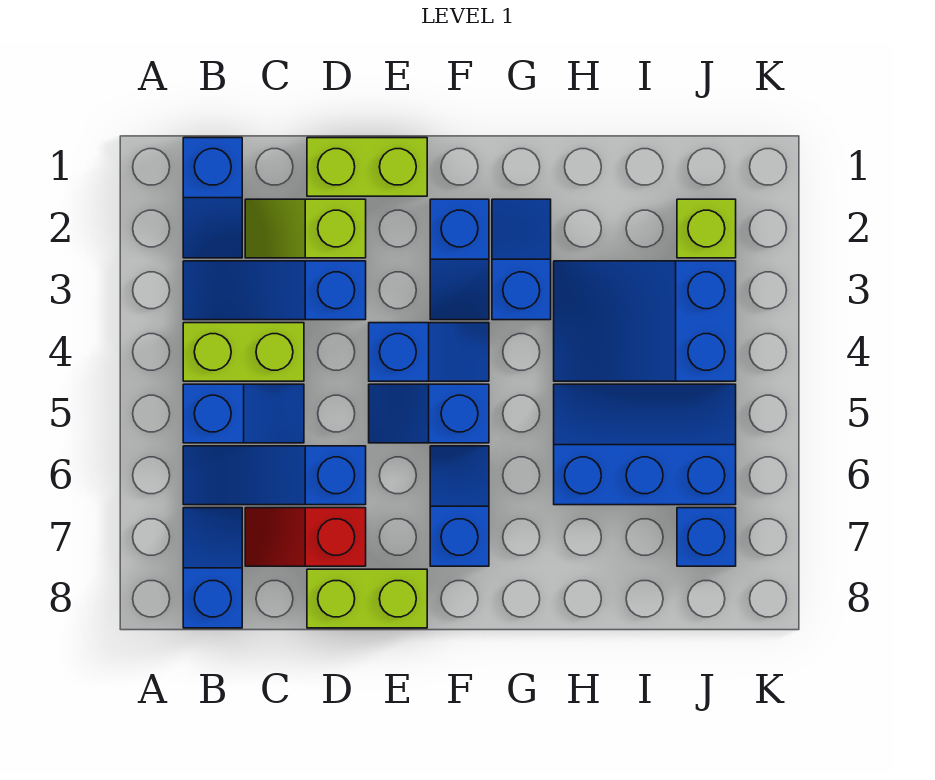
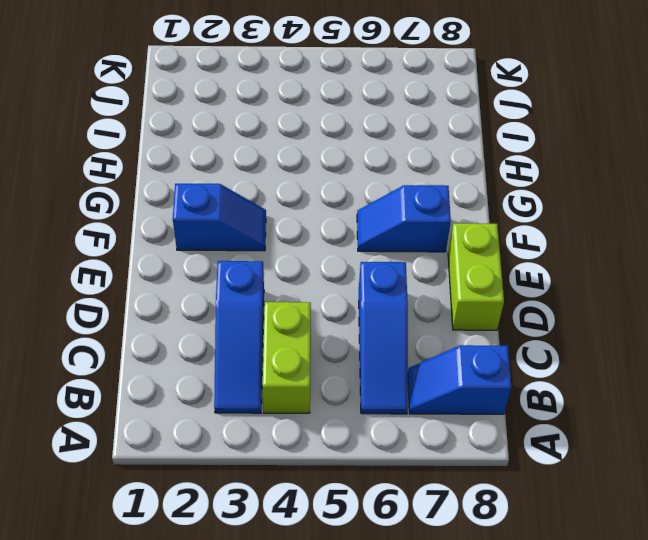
none -> blue 1x2 slope [183,138,242,258]
none -> blue 1x2 slope [183,384,304,443]
none -> lime 1x2 slope [245,199,366,258]

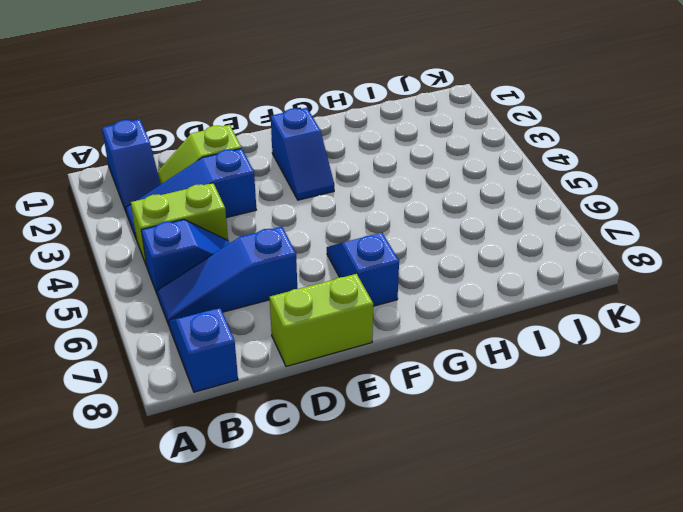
none -> red 1x2 slope [245,508,366,566]
none -> lime 1x2 brick [307,138,427,196]
none -> blue 1x2 slope [369,323,489,381]

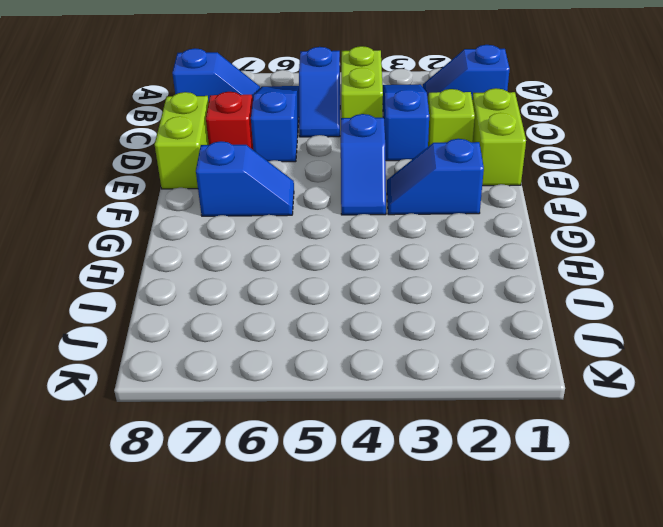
none -> blue 1x2 slope [369,384,489,443]
none -> blue 1x2 slope [492,199,551,320]
none -> blue 2x3 slope [554,261,736,381]

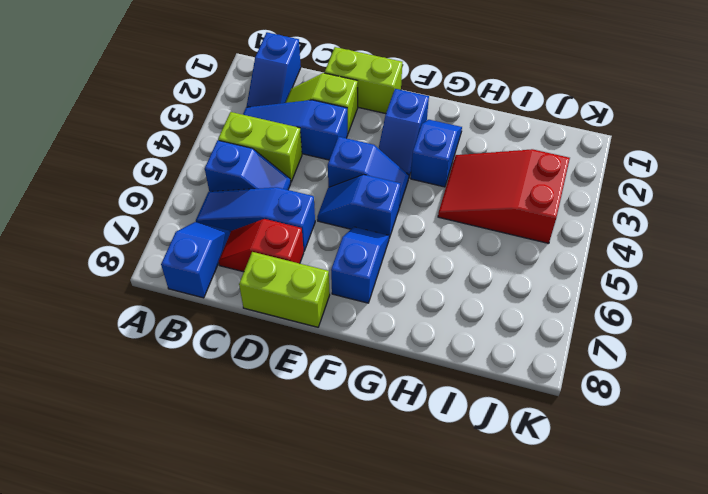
red 2x3 slope [438,149,570,243] -> blue 2x3 slope [554,261,736,381]
none -> blue 2x3 slope [554,384,736,505]
none -> lime 1x1 brick [677,199,736,258]
none -> blue 1x1 brick [677,508,736,566]

